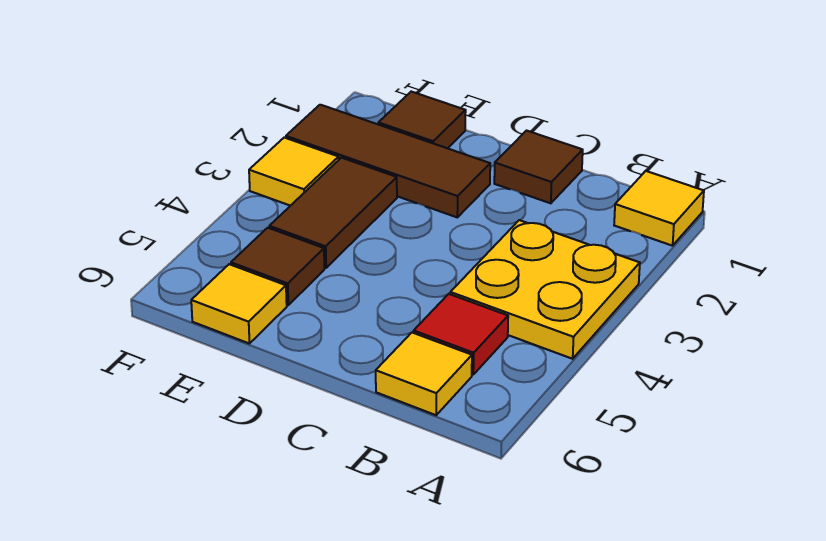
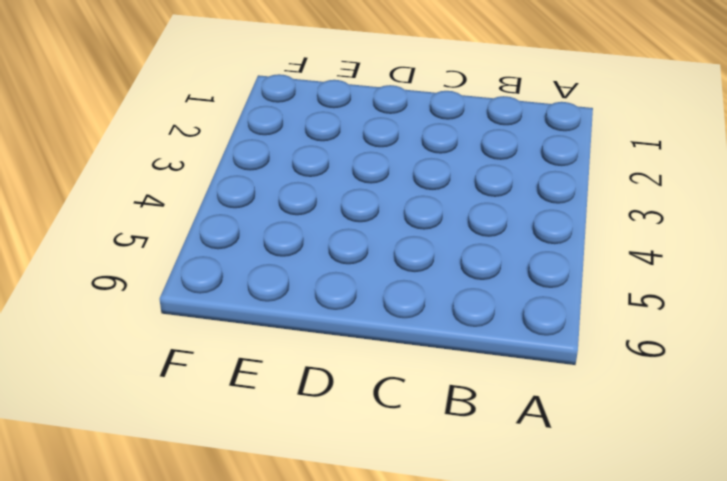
none -> yellow 1x1 tile [614,171,704,246]
none -> yellow 2x2 plate [450,220,640,359]

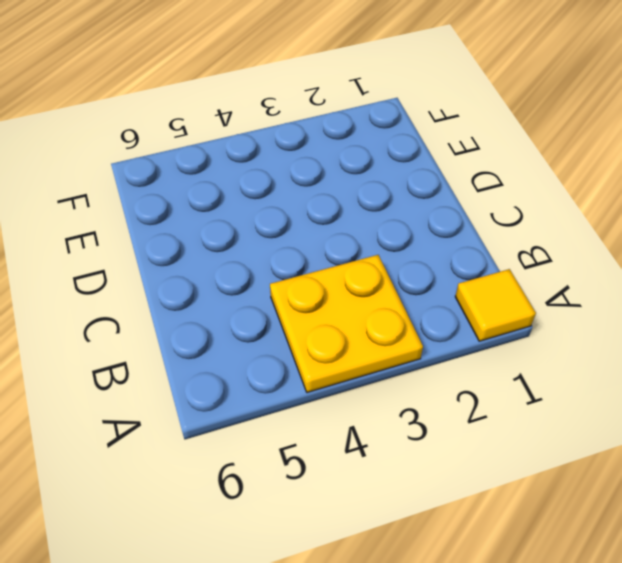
none -> red 1x1 tile [414,294,508,375]
none -> yellow 1x1 tile [376,332,472,415]

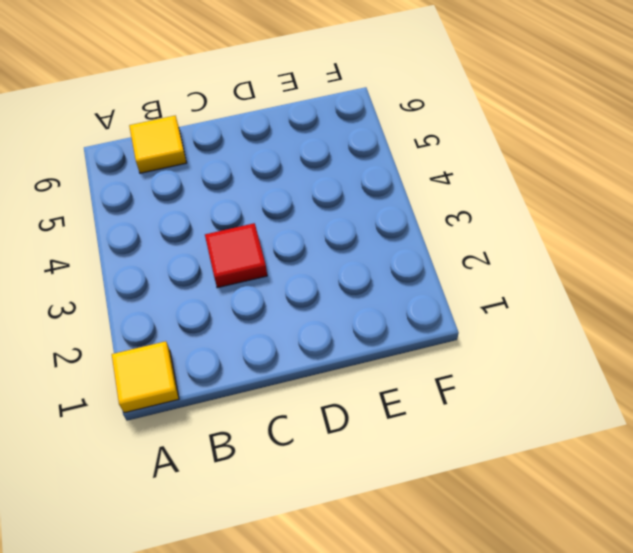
red 1x1 tile [205,223,267,288] -> red 1x1 tile moved to [414,294,508,375]
none -> yellow 2x2 plate [450,220,640,359]
none -> brown 1x1 tile [494,131,583,203]

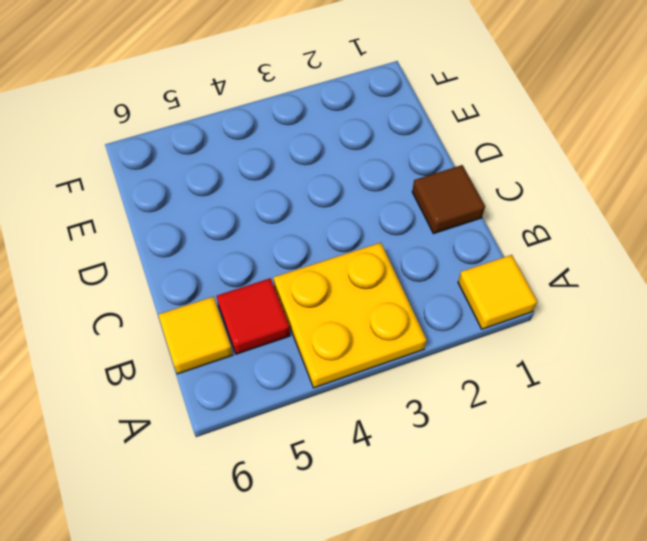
none -> brown 1x3 tile [286,105,490,217]
none -> brown 1x1 tile [378,92,466,148]

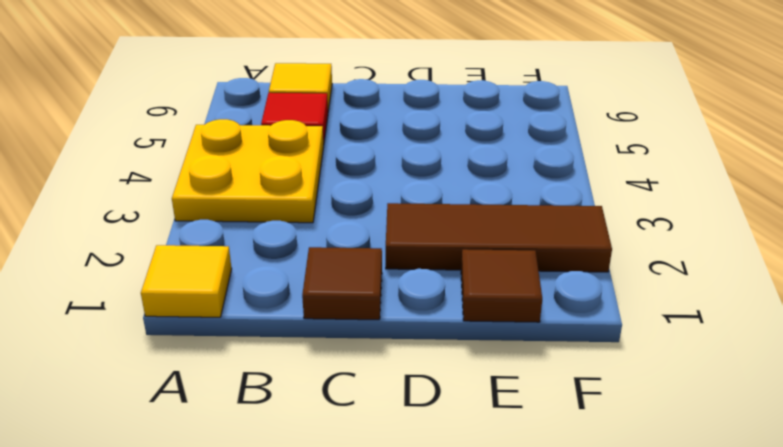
none -> brown 1x2 tile [269,158,397,268]
none -> brown 1x1 tile [231,228,324,305]

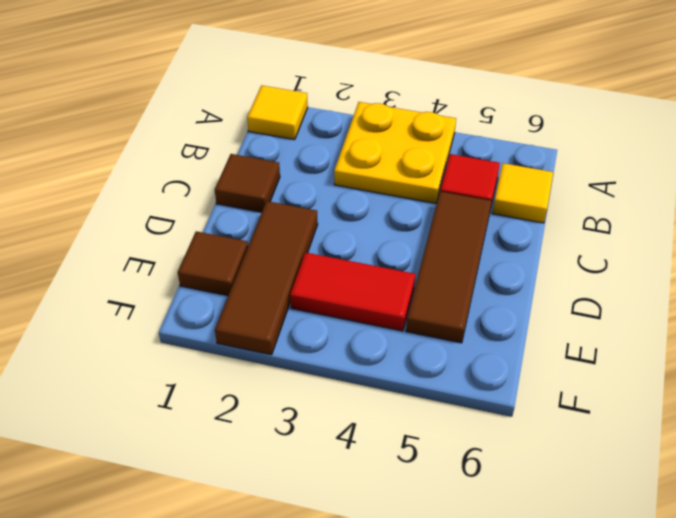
brown 1x3 tile [406,192,492,343] -> brown 1x1 tile [231,228,324,305]
red 1x2 tile [290,252,416,331] -> brown 1x2 tile [269,158,397,268]
none -> yellow 1x1 tile [191,264,287,344]
none -> yellow 1x1 tile [249,138,339,206]

